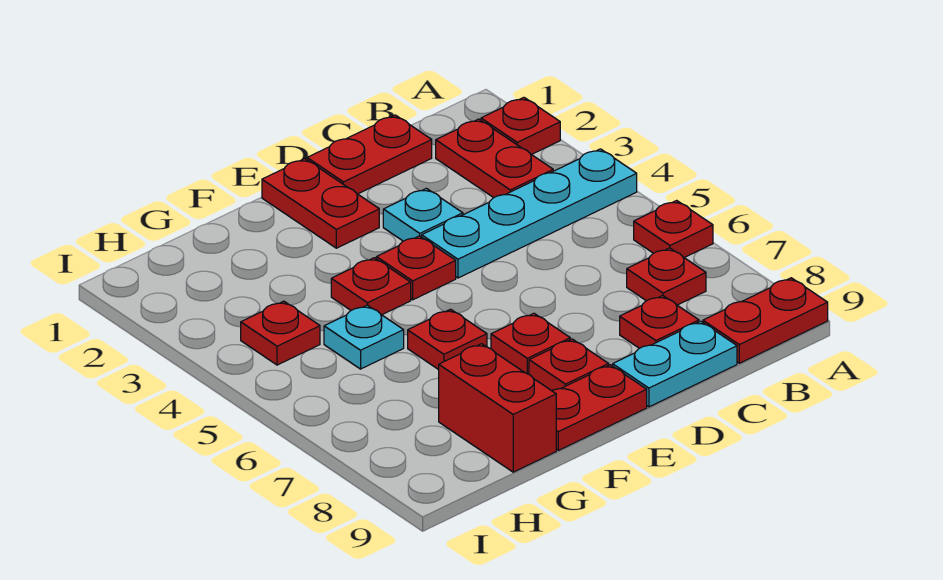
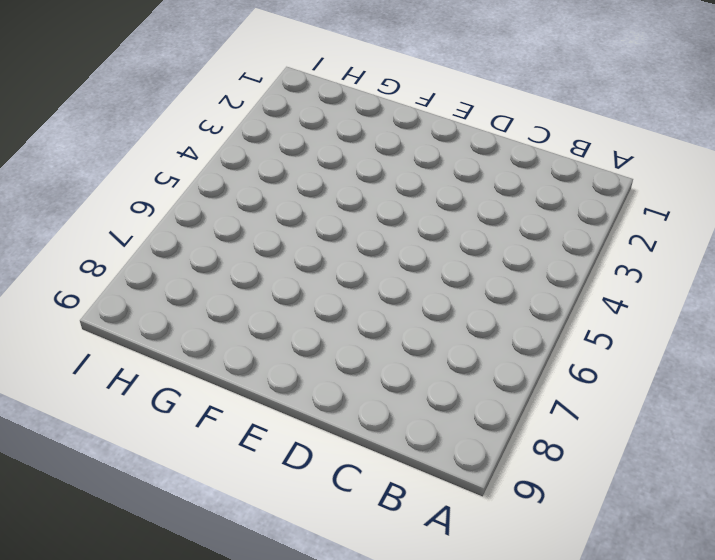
none -> red 1x1 plate [481,98,560,155]
none -> cyan 1x4 plate [422,149,637,278]
none -> red 1x1 plate [634,200,713,258]

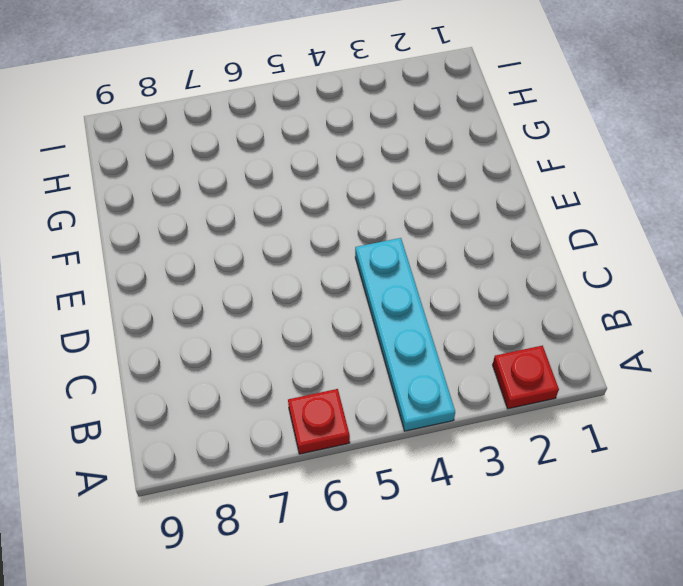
none -> red 1x2 plate [703,278,828,363]
none -> red 1x2 plate [436,119,553,198]
none -> red 1x1 plate [627,248,706,305]

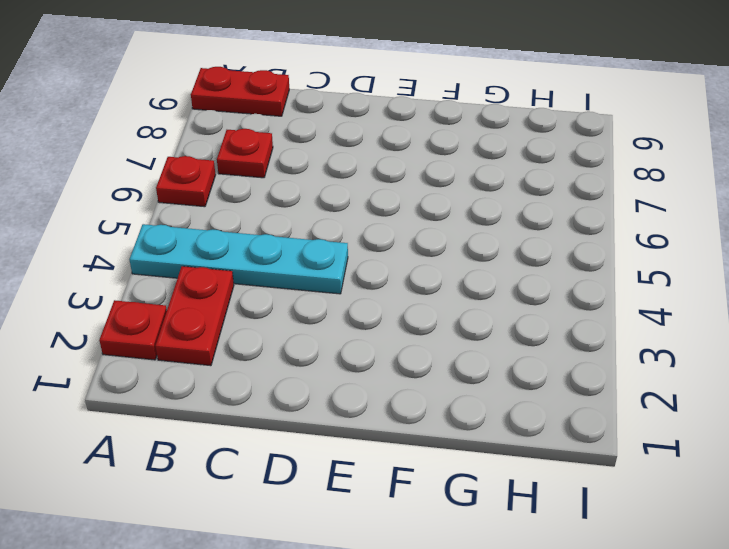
none -> red 1x2 plate [307,115,432,194]
none -> red 1x1 plate [620,296,699,348]
none -> cyan 1x2 plate [613,321,737,407]

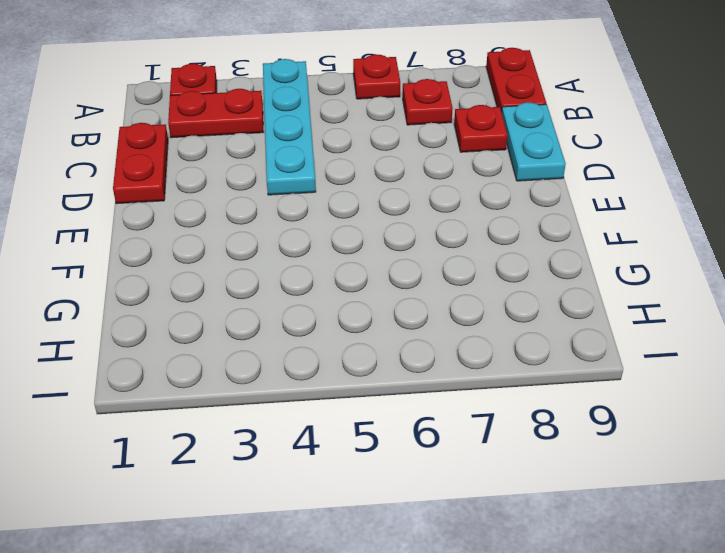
none -> cyan 1x1 plate [383,188,463,241]
none -> red 1x2 plate [262,159,379,248]
none -> red 1x1 plate [376,236,456,300]

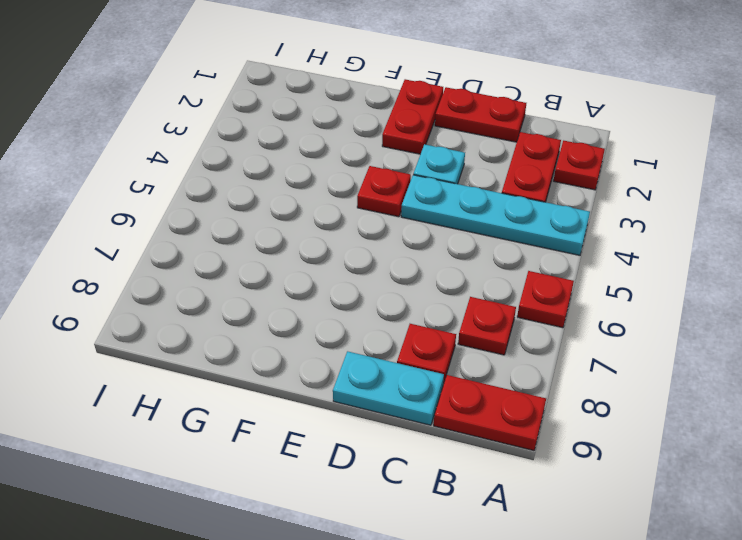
none -> red 1x1 plate [491,313,570,374]
none -> red 1x1 plate [529,339,609,391]
none -> red 1x2 plate [552,365,647,450]

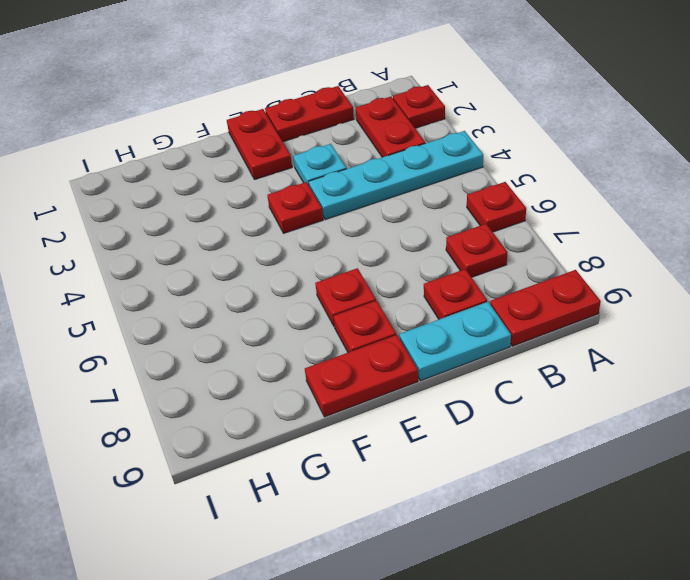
none -> red 1x1 plate [331,258,411,315]
none -> red 1x1 plate [408,309,487,370]
none -> cyan 1x1 plate [324,305,404,369]

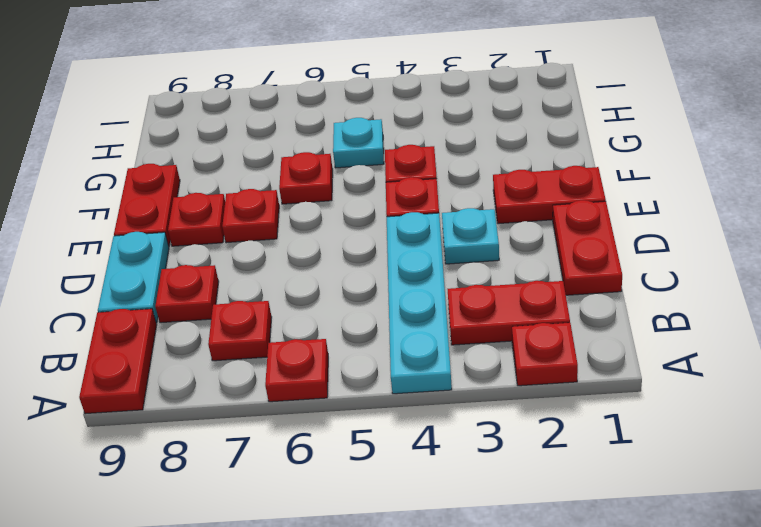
none -> red 1x2 brick [439,344,556,472]
none -> red 1x1 plate [241,301,320,365]

